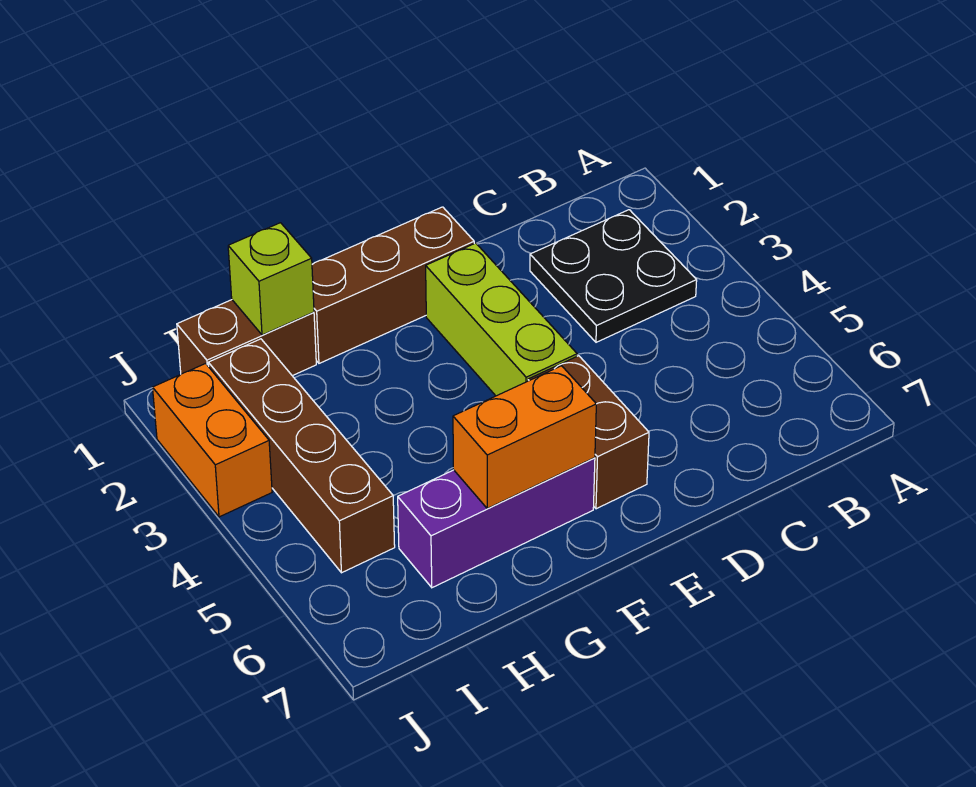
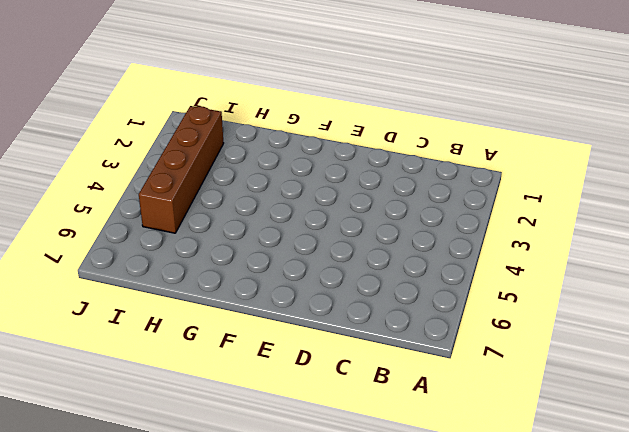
none -> black 2x2 plate [530,210,697,342]
none -> brown 1x3 brick [312,207,474,363]

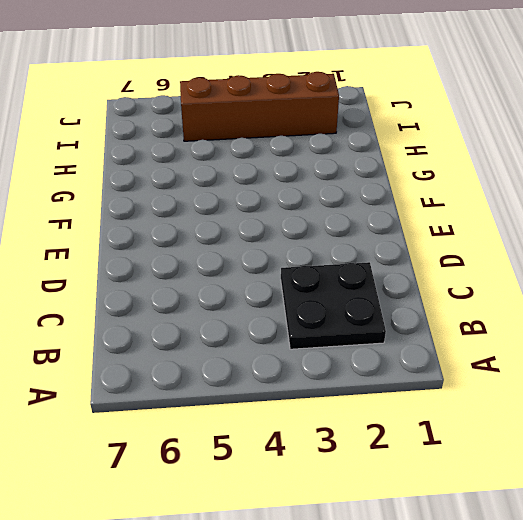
none -> brown 1x3 brick [312,207,474,363]
none -> lime 1x3 brick [426,243,577,396]

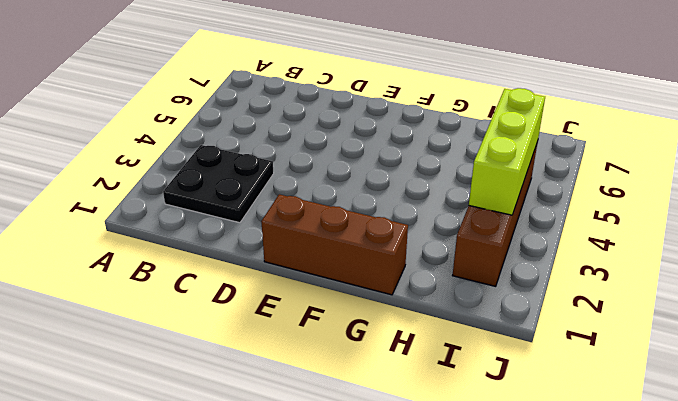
lime 1x3 brick [469,88,545,215] -> lime 1x3 brick moved to [426,243,577,396]
none -> brown 1x2 brick [528,356,649,509]
none -> purple 1x3 brick [398,458,595,588]

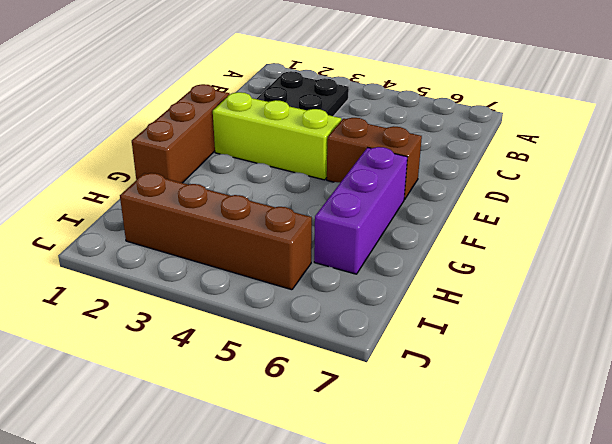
none -> brown 1x2 brick [177,300,316,376]
none -> orange 1x2 brick [153,363,272,517]

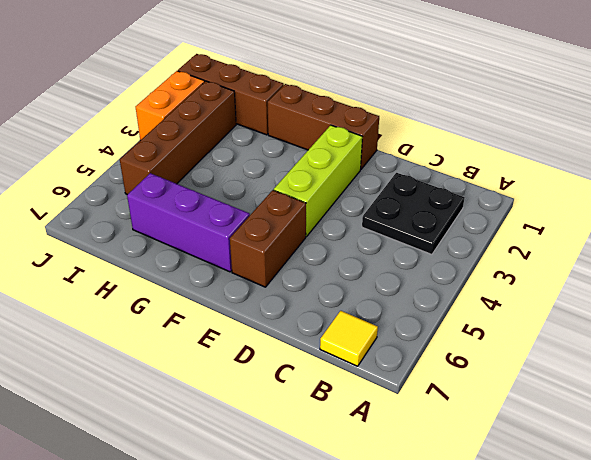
yellow 1x1 tile [320,311,378,366] -> none
brown 1x3 brick [178,54,284,135] -> brown 1x2 brick [177,300,316,376]
none -> orange 1x2 brick [453,366,596,508]
none -> lime 1x1 brick [228,223,314,335]

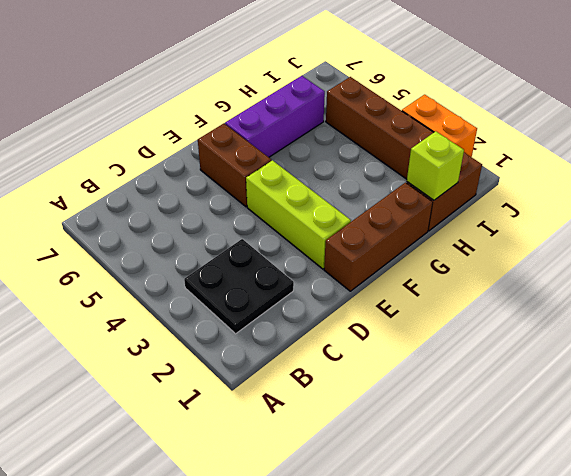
none -> orange 1x2 brick [453,366,596,508]

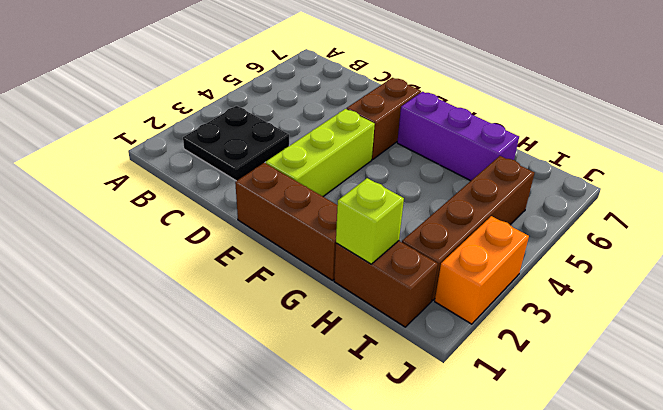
none -> orange 1x2 brick [453,366,596,508]

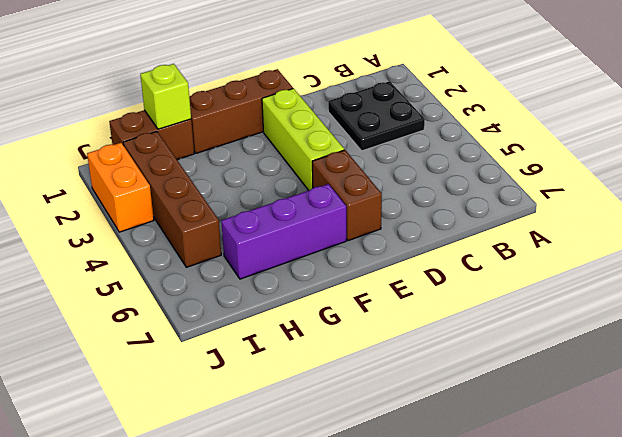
none -> orange 1x2 brick [453,366,596,508]

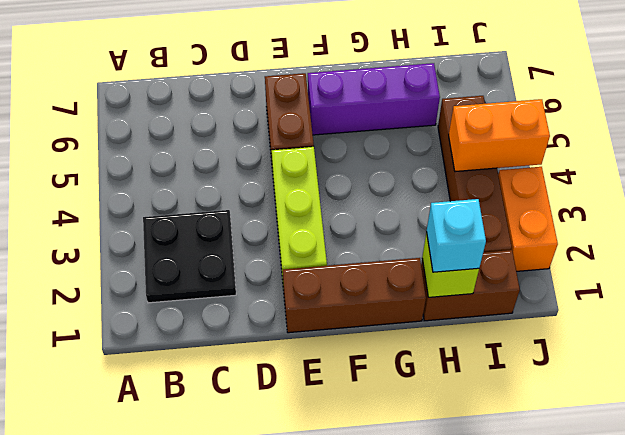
cyan 1x1 brick [427,199,486,272] -> none
orange 1x2 brick [449,99,550,172] -> orange 1x2 brick moved to [453,366,596,508]

